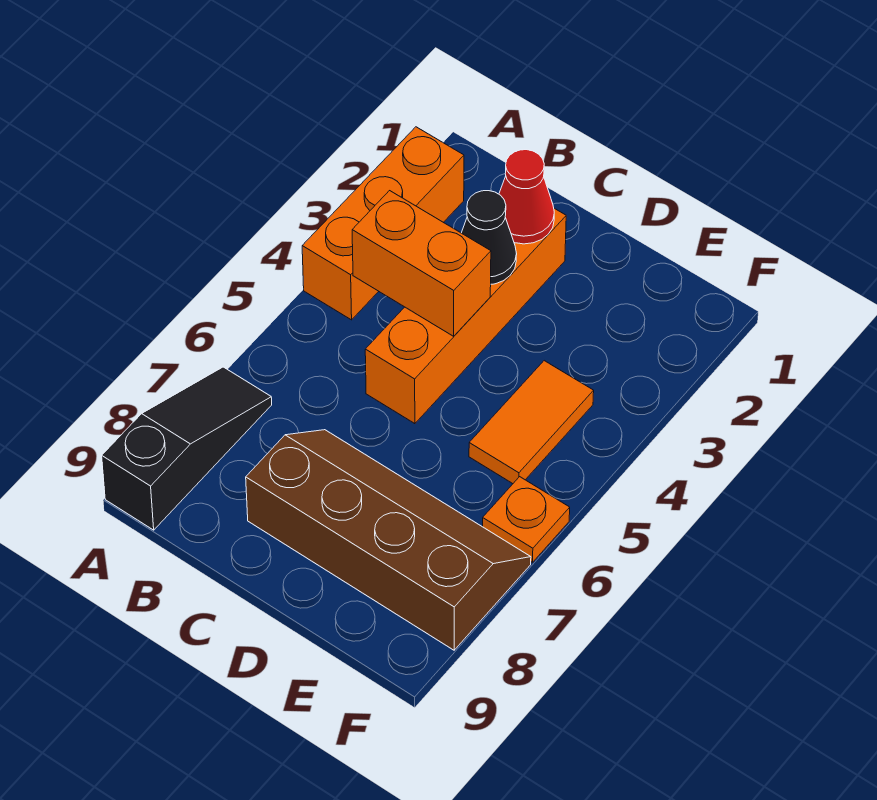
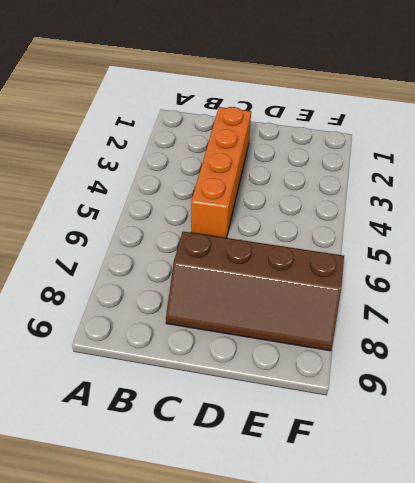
brown 2x4 slope [166,232,344,351] -> brown 2x4 slope turned to [246,430,531,650]
none -> orange 1x3 brick [302,127,464,320]
none -> black 1x3 slope [102,367,272,530]

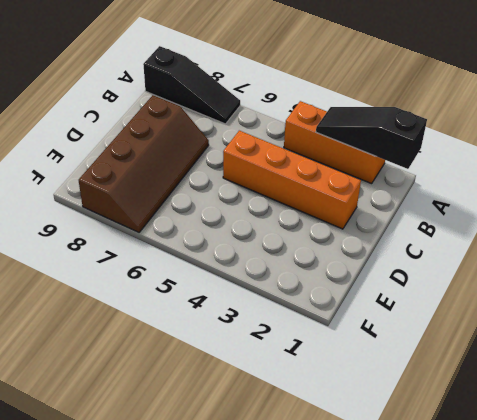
black 1x3 slope [316,107,427,169] -> none
none -> orange 1x2 tile [469,361,594,484]
none -> orange 1x1 plate [483,477,570,562]

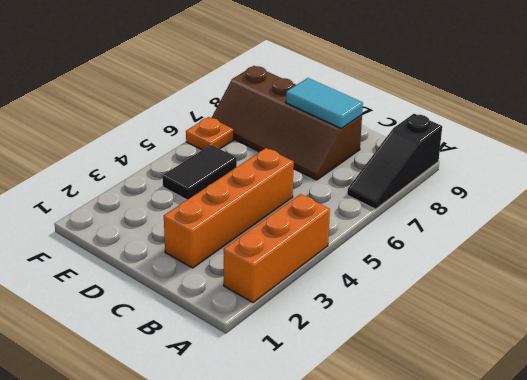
cyan 1x2 tile [286,78,363,128] -> none
black 1x2 tile [162,145,237,200] -> orange 1x2 tile [469,361,594,484]
none -> orange 1x2 brick [352,191,491,336]
none -> red 1x1 cone [499,150,554,244]

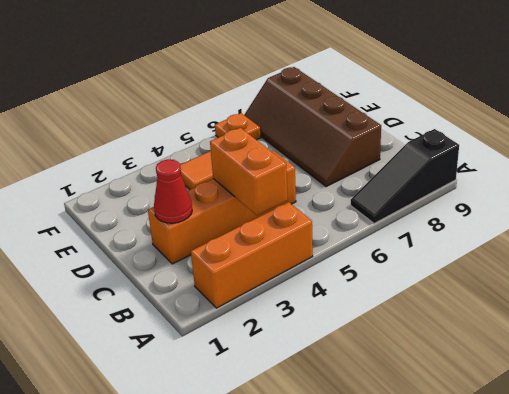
none -> black 1x1 cone [462,191,517,284]

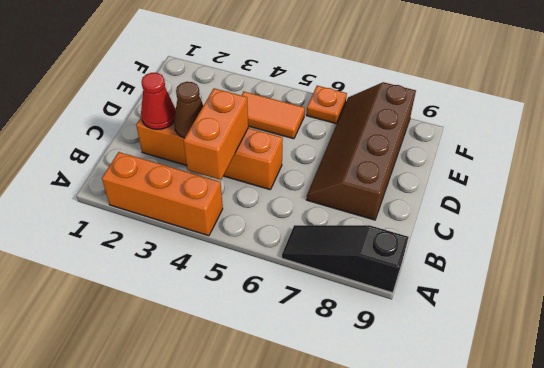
brown 1x1 cone [174,82,203,138] -> black 1x1 cone [462,191,517,284]

